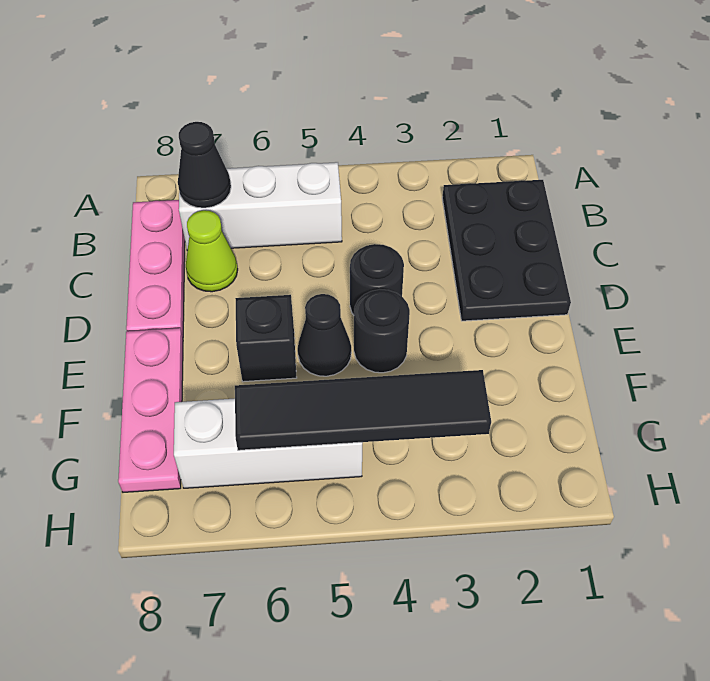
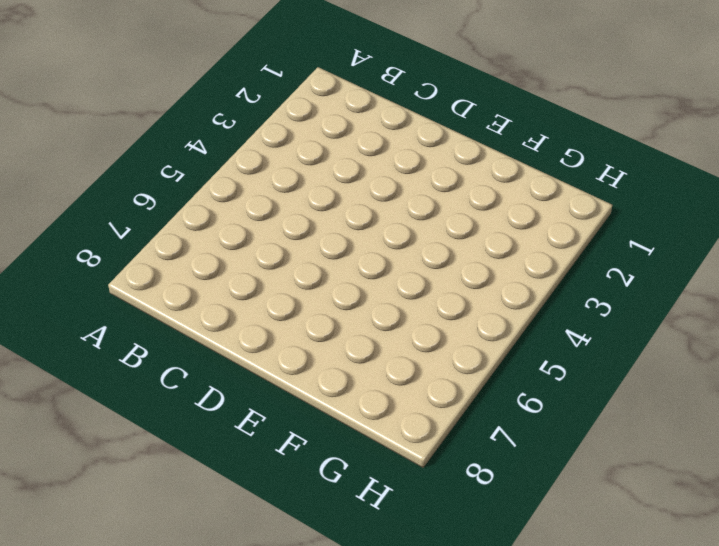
none -> black 2x3 plate [442,180,571,321]
none -> white 1x3 brick [179,162,342,251]
none -> pink 1x3 plate [126,200,185,337]

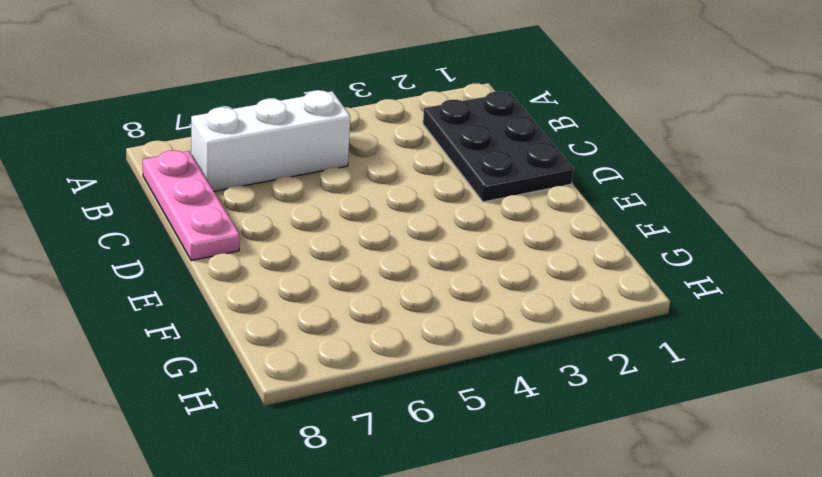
none -> lime 1x1 cone [186,210,238,292]
none -> black 1x1 round brick [350,244,404,315]
none -> black 1x1 round brick [354,289,410,373]

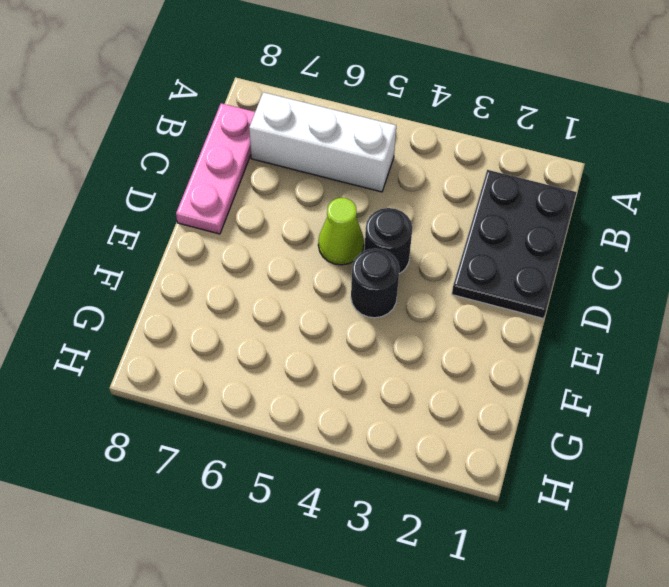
lime 1x1 cone [318,198,364,265] -> lime 1x1 cone moved to [186,210,238,292]
none -> black 1x1 cone [298,294,351,376]
none -> black 1x1 brick [235,295,297,382]
none -> pink 1x3 plate [118,328,183,492]

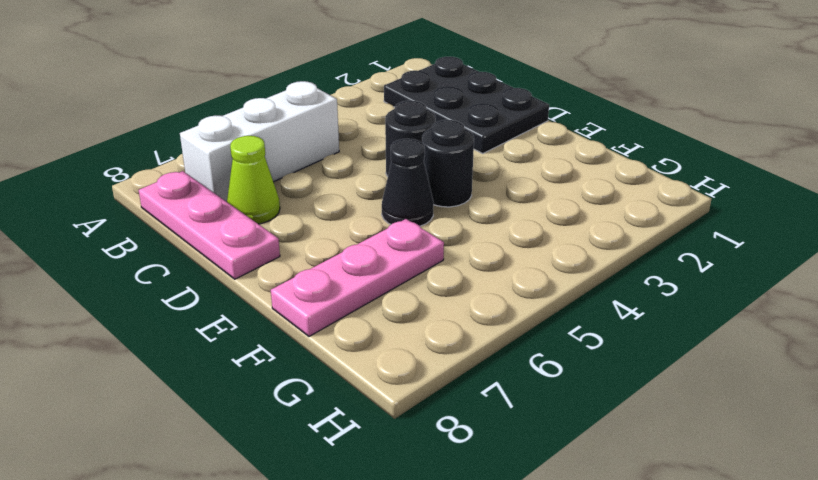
pink 1x3 plate [271,219,444,336] -> pink 1x3 plate turned to [118,328,183,492]
none -> black 1x1 brick [235,295,297,382]
none -> white 1x3 brick [174,399,362,488]
none -> black 1x1 cone [178,122,231,208]

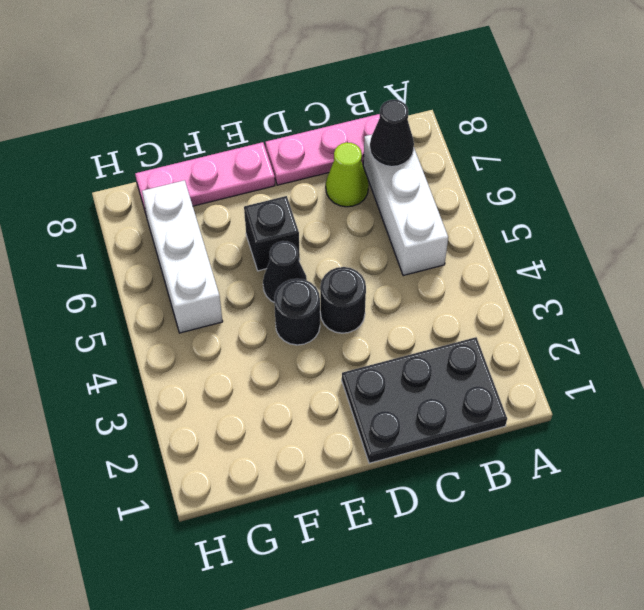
none -> black 1x4 tile [235,370,491,450]

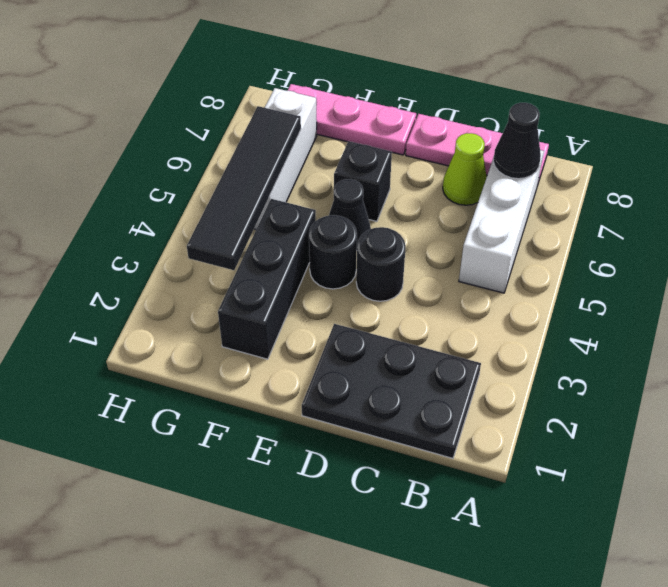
black 1x3 brick [218,199,316,359] -> none

